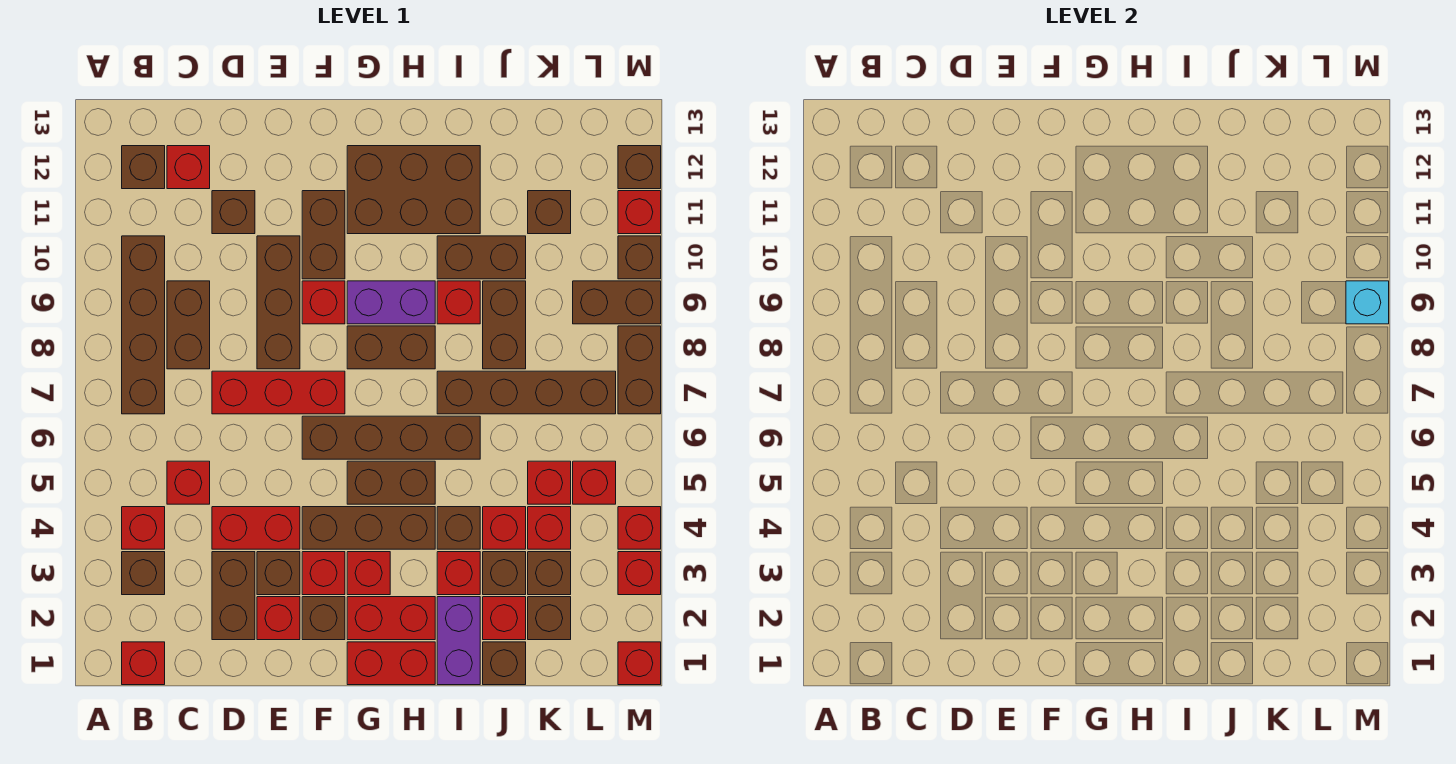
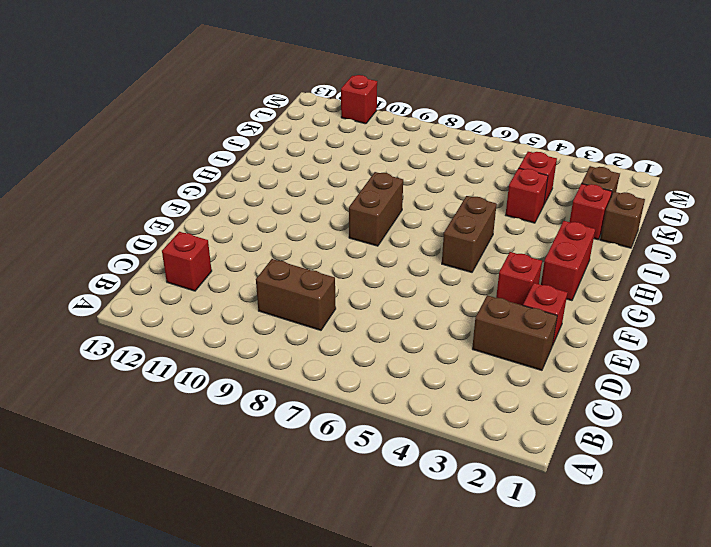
none -> red 1x1 brick [122,642,165,685]
none -> brown 1x1 brick [122,552,165,595]
none -> red 1x1 brick [122,507,165,549]
none -> brown 1x4 brick [122,236,165,414]

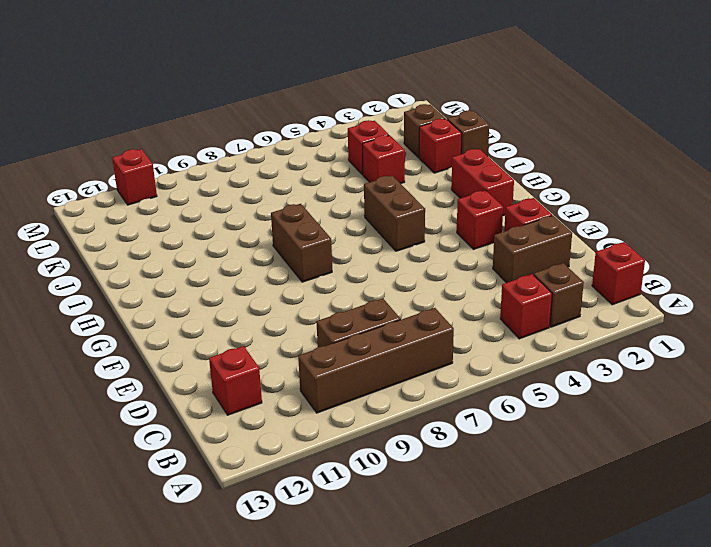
none -> brown 1x1 brick [122,146,165,189]
none -> red 1x1 brick [167,461,210,504]
none -> red 1x2 brick [212,507,300,549]
none -> red 1x3 brick [212,371,345,414]

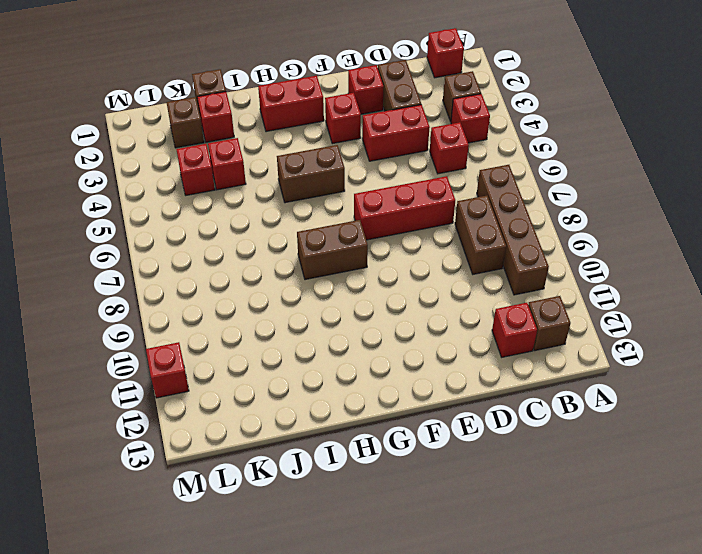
none -> brown 1x1 brick [212,191,255,234]
none -> brown 1x1 brick [257,552,300,595]
none -> brown 1x3 brick [257,236,300,369]
none -> brown 1x1 brick [302,597,345,640]

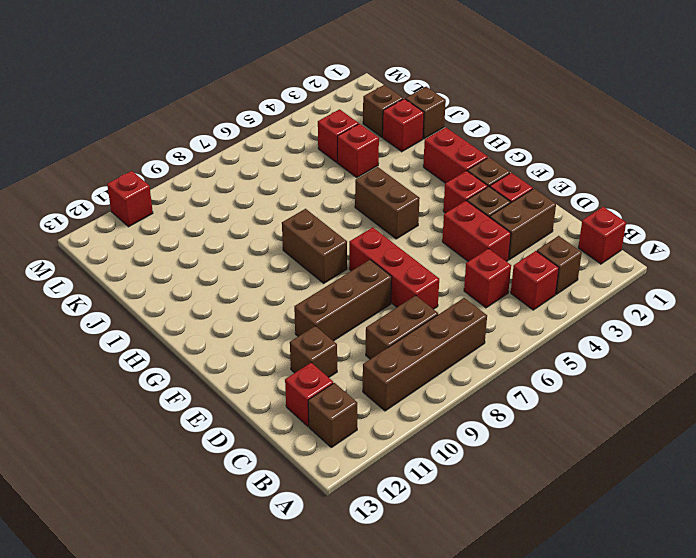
none -> brown 1x3 brick [302,507,435,549]
none -> brown 1x4 brick [302,416,480,459]
none -> red 1x1 brick [302,281,345,324]
none -> brown 1x2 brick [302,191,345,279]

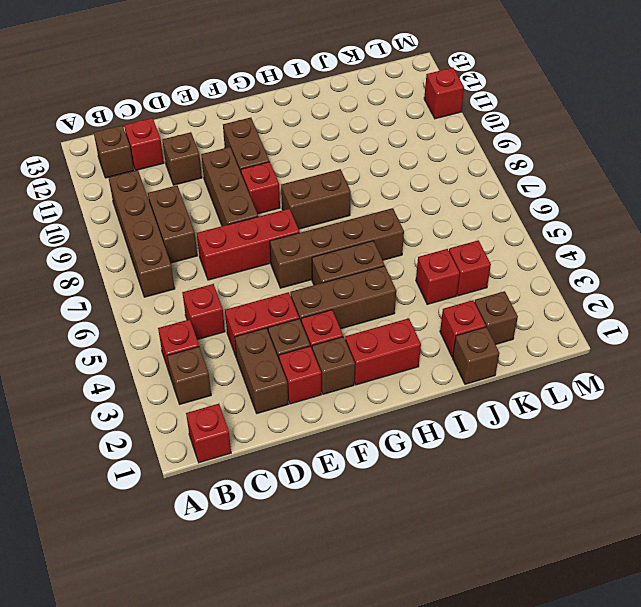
none -> red 1x2 brick [347,642,435,685]
none -> red 1x1 brick [347,552,390,595]
none -> purple 1x2 brick [347,281,435,324]
none -> brown 2x3 brick [347,146,480,234]

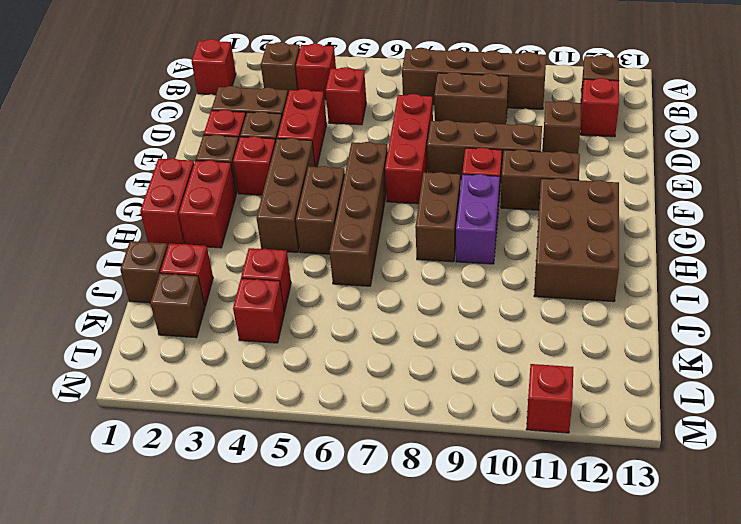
none -> red 1x1 brick [347,552,390,595]
none -> purple 1x2 brick [437,597,480,685]
none -> red 1x1 brick [437,552,480,595]
none -> brown 1x1 brick [437,507,480,549]

